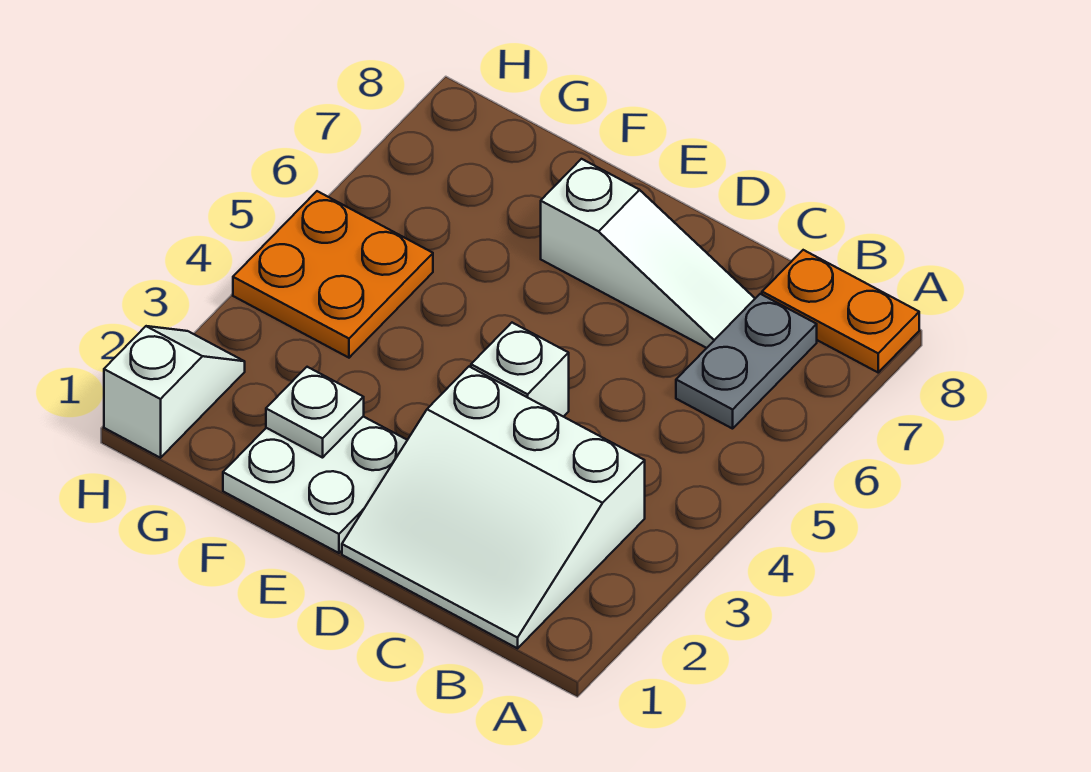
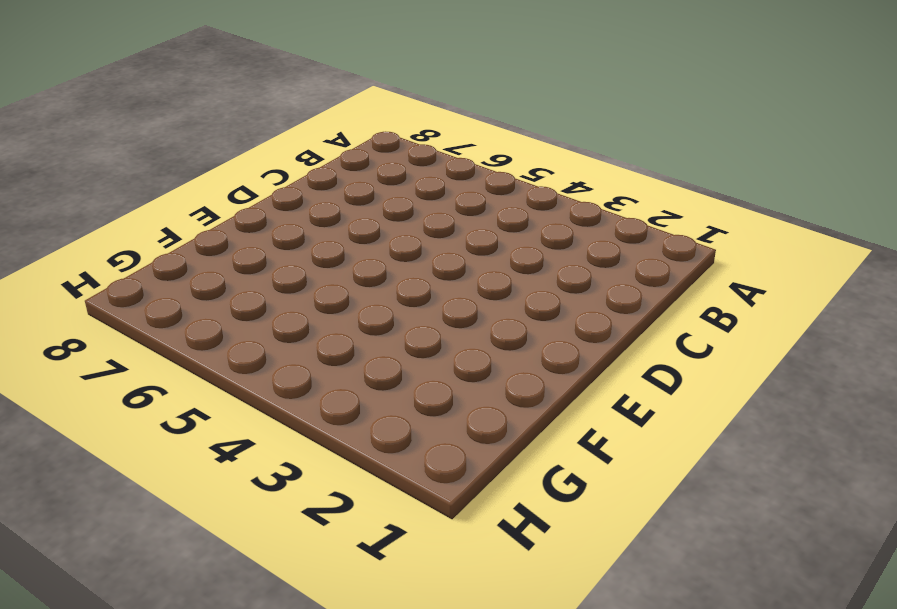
none -> orange 1x2 plate [762,250,919,372]
none -> white 3x3 slope [342,367,645,648]

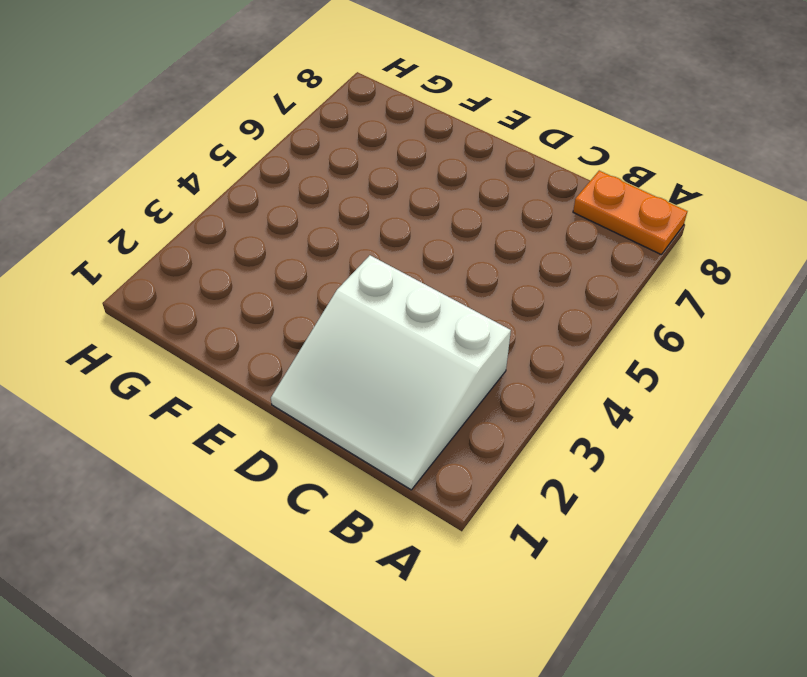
none -> grey 1x2 plate [676,294,817,429]
none -> white 1x3 slope [541,159,755,348]

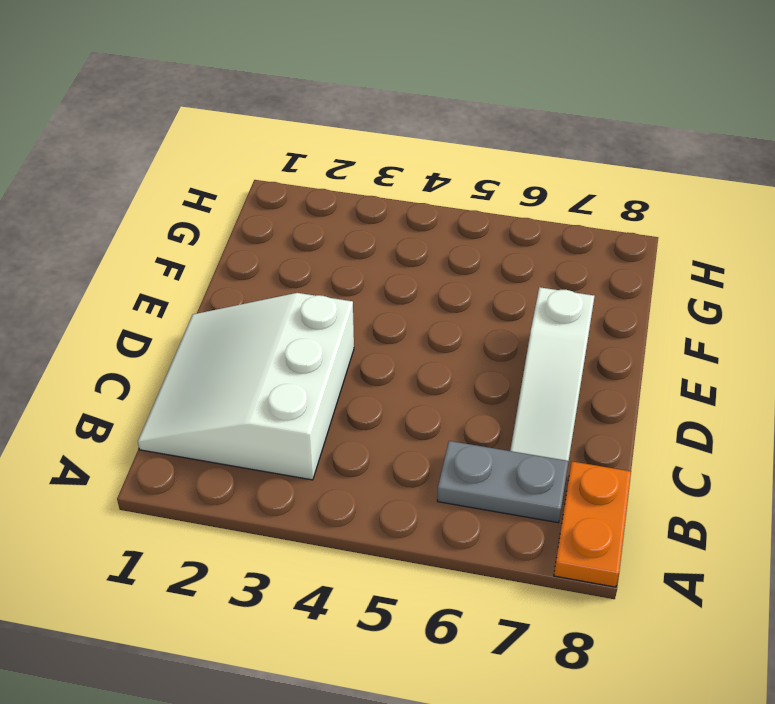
none -> white 1x1 brick [471,323,569,417]
none -> white 2x2 plate [223,417,407,553]

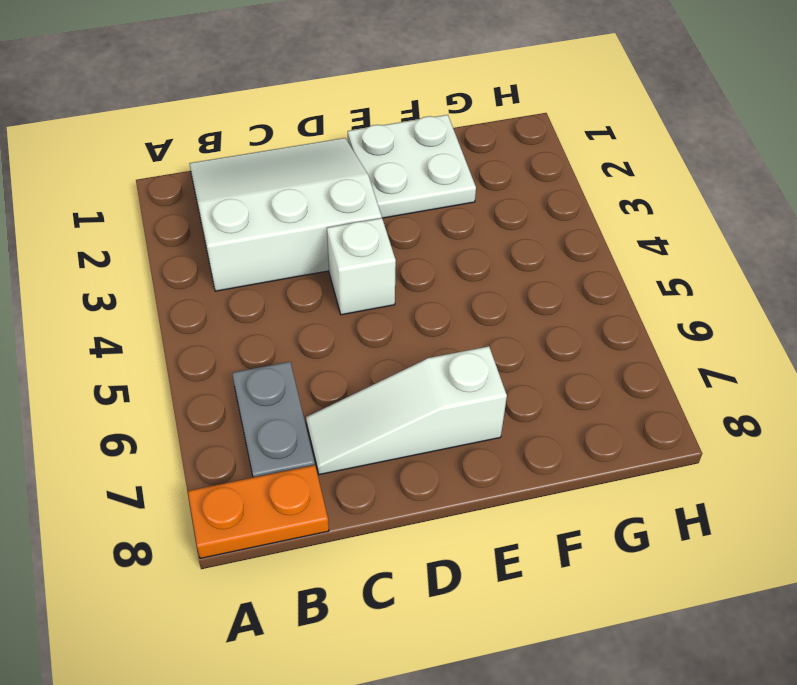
none -> orange 2x2 plate [233,191,433,358]
none -> white 1x2 slope [104,326,245,458]

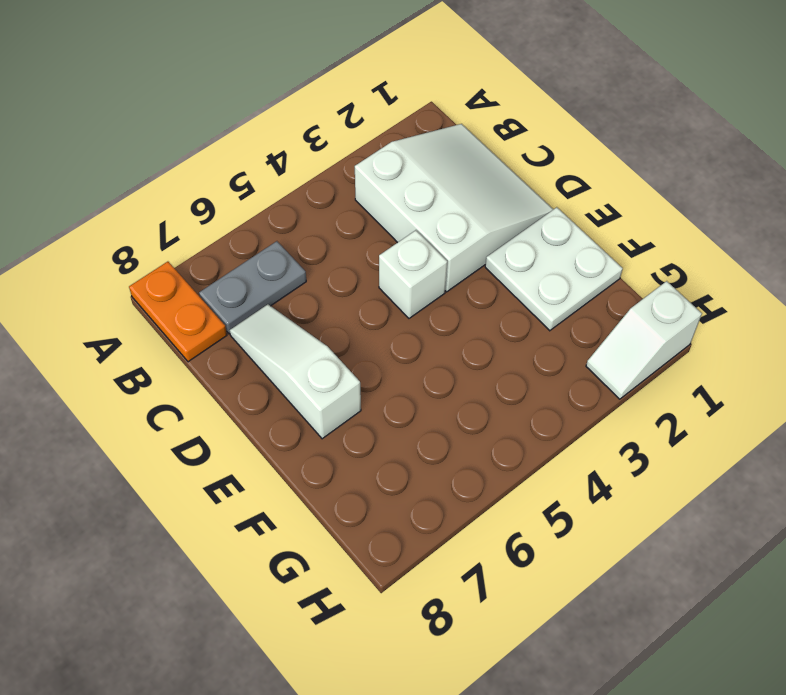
none -> orange 2x2 plate [233,191,433,358]
none -> white 1x1 plate [266,367,364,458]

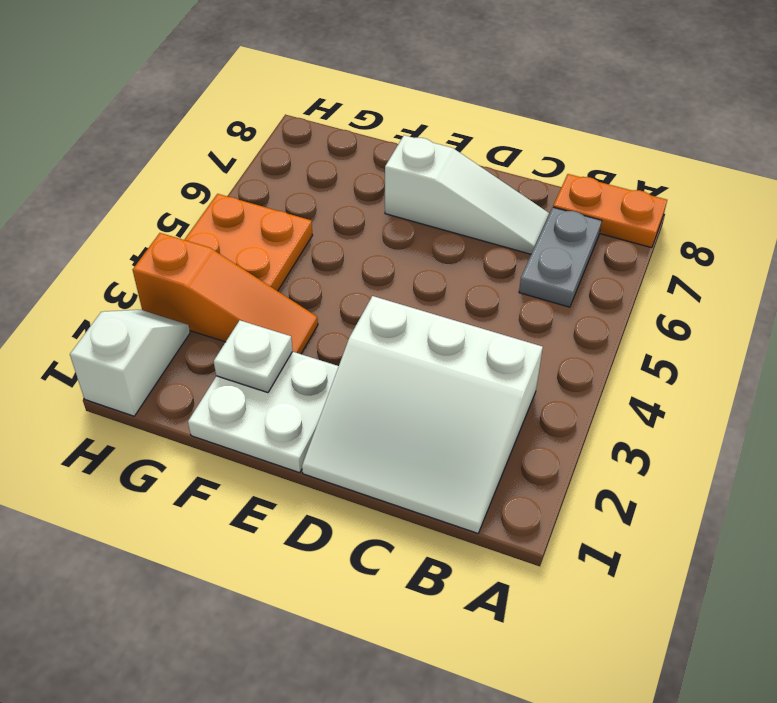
orange 1x3 slope [133,233,318,354] -> none
none -> white 1x1 brick [471,323,569,417]

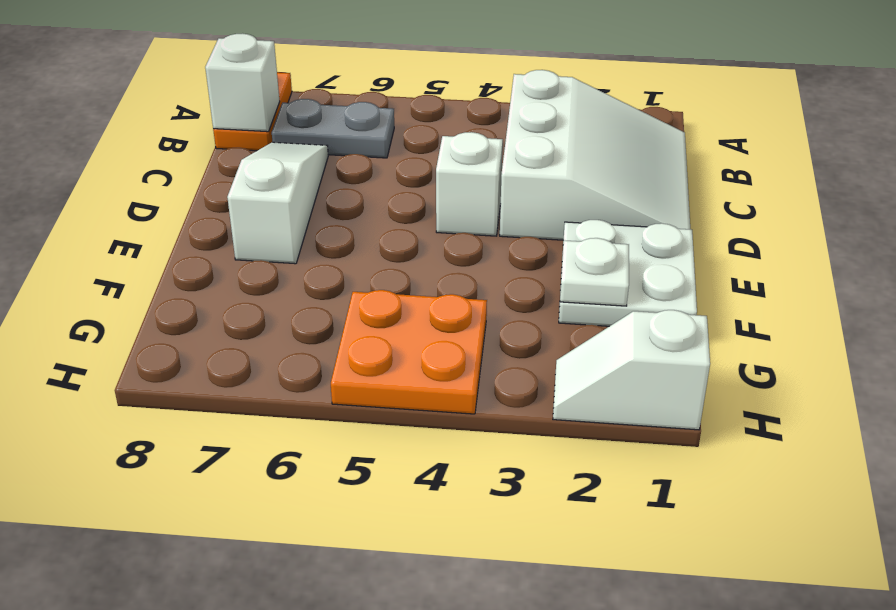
white 1x1 brick [205,33,280,132] -> none

